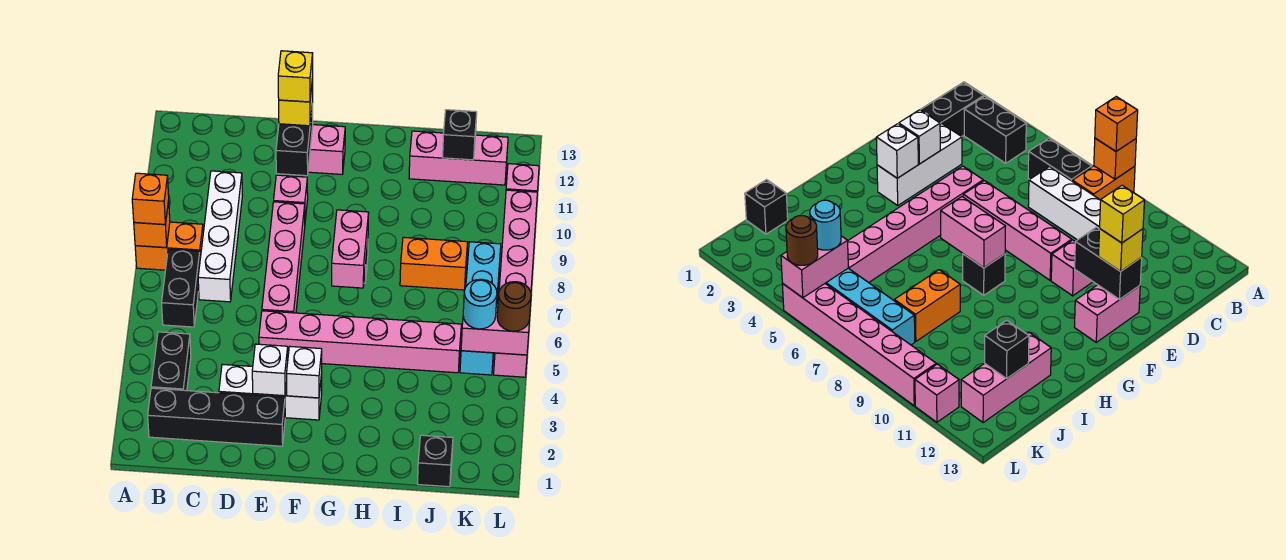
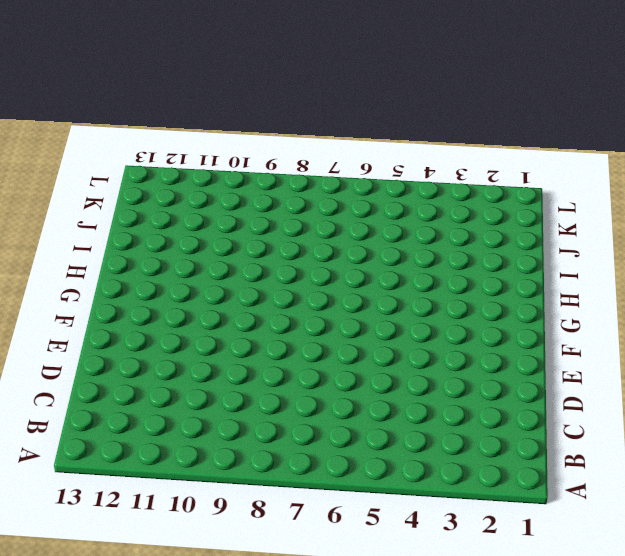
none -> orange 1x2 brick [135,222,203,270]
none -> black 1x4 brick [148,388,285,446]
none -> black 1x2 brick [151,332,191,391]

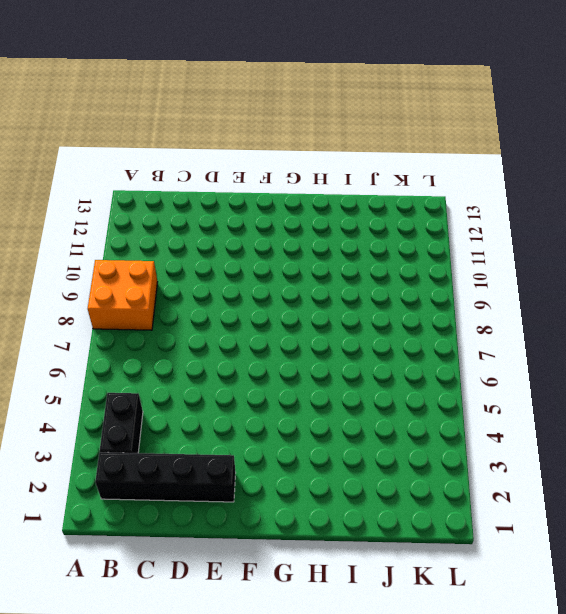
orange 2x2 brick [88,260,157,330] -> orange 1x2 brick [135,222,203,270]
none -> black 1x2 brick [162,249,200,327]
none -> white 1x4 brick [198,171,242,302]
none -> white 1x3 brick [219,364,322,420]

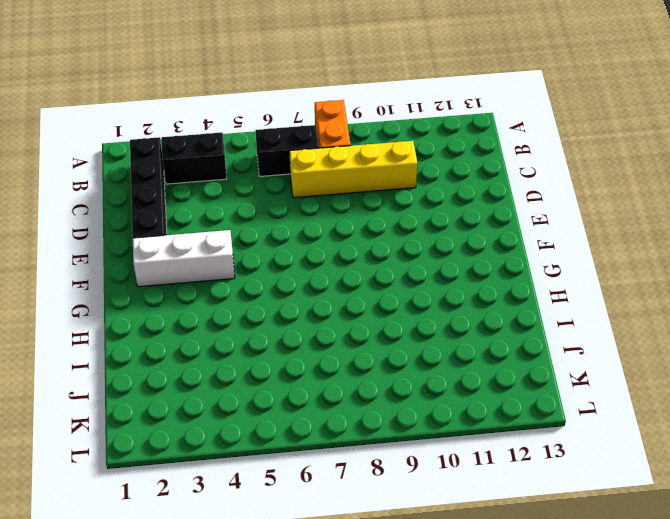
yellow 1x4 brick [289,141,417,198] -> white 1x4 brick [198,171,242,302]
white 1x3 brick [133,230,235,287] -> white 1x3 brick turned to [219,364,322,420]
none -> pink 1x6 brick [259,311,461,373]
none -> pink 1x4 brick [262,202,305,313]
none -> pink 1x1 brick [274,175,308,220]

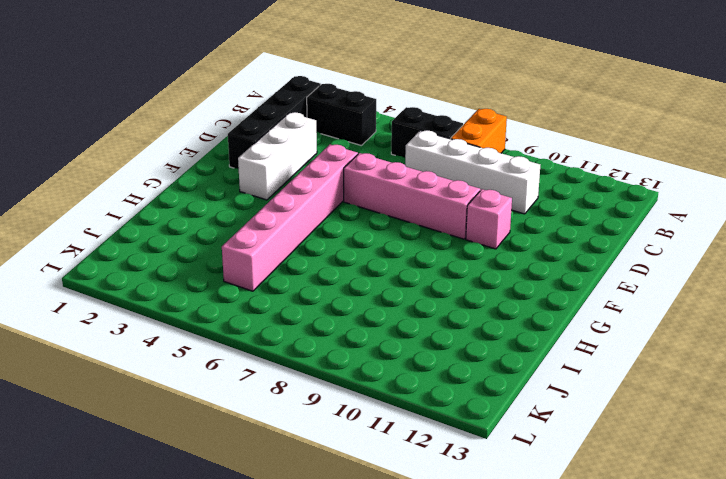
none -> pink 1x2 brick [308,125,345,174]
none -> black 1x1 brick [963,254,1005,295]
none -> orange 1x2 brick [400,237,468,290]

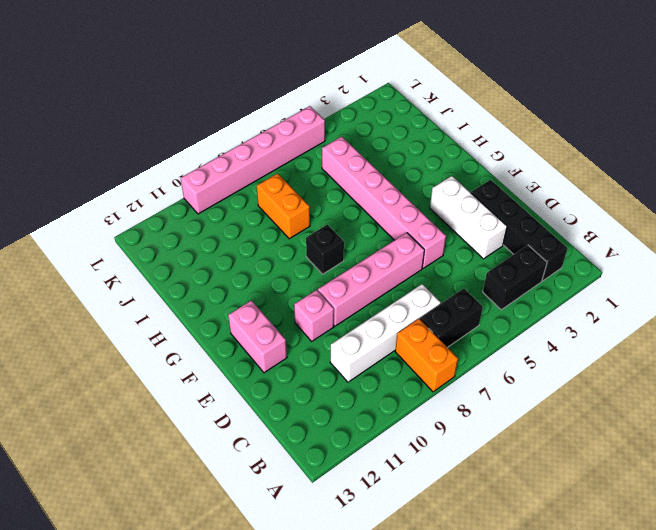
none -> pink 1x3 brick [409,131,508,185]
none -> black 1x1 brick [418,435,453,487]
none -> cyan 1x4 brick [460,242,501,375]

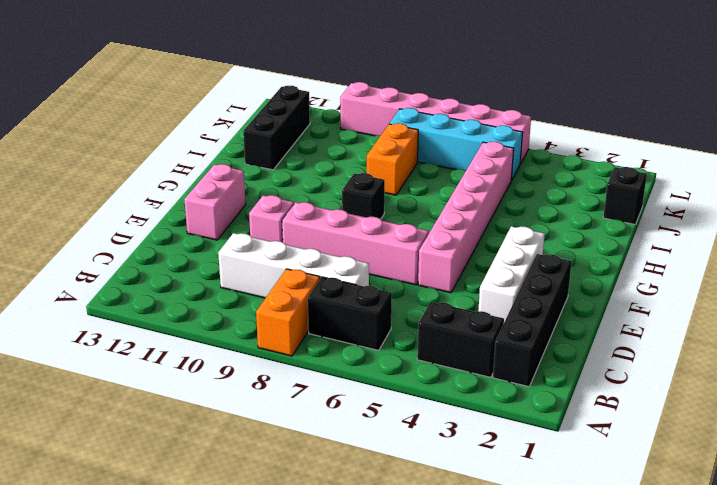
black 1x3 brick [243,86,310,170] -> pink 1x3 brick [409,131,508,185]
none -> pink 1x1 brick [506,164,539,192]
none -> orange 1x1 brick [134,201,170,248]
none -> white 1x1 brick [252,344,288,396]

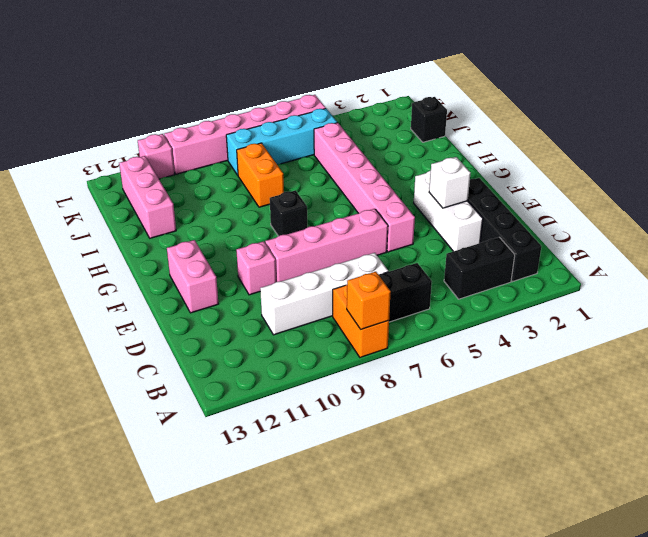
none -> black 1x2 brick [276,103,313,176]
none -> white 1x1 brick [287,346,322,398]
none -> pink 1x2 brick [332,210,369,288]

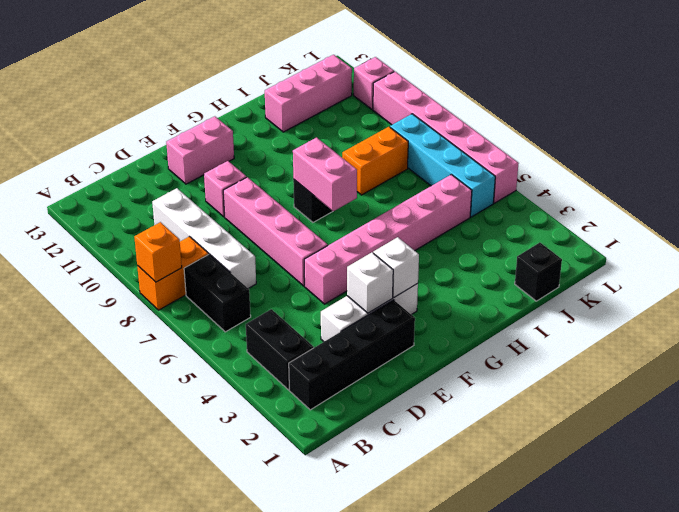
none -> black 1x2 brick [276,103,313,176]
none -> black 1x1 brick [443,110,477,160]
none -> pink 1x2 brick [461,304,529,355]

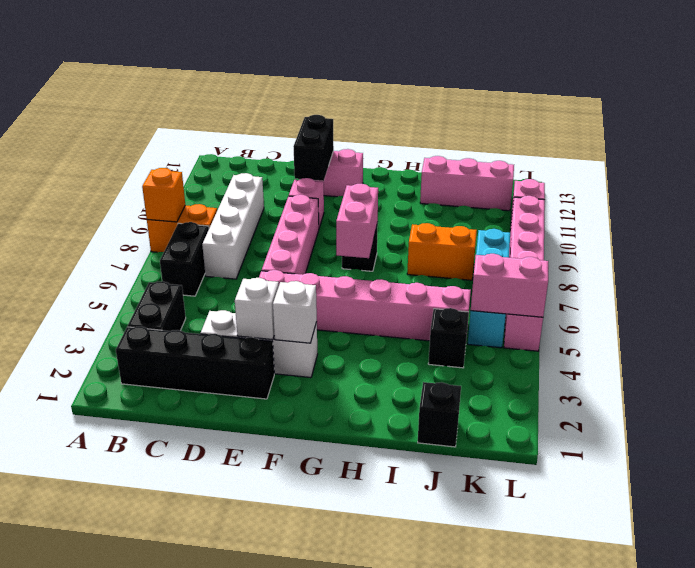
black 1x1 brick [428,308,469,368] -> black 1x1 brick moved to [443,110,477,160]
none -> orange 1x1 brick [132,173,169,224]
none -> yellow 1x1 brick [279,79,313,126]
none -> cyan 1x1 round brick [463,279,497,329]

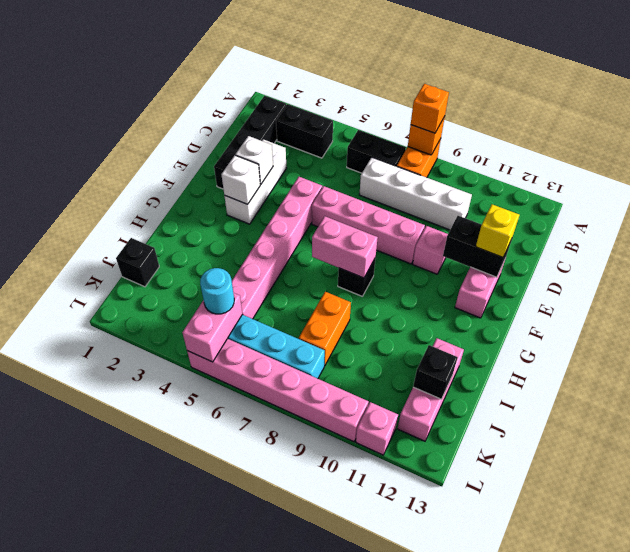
none -> brown 1x1 round brick [497,282,531,331]
none -> yellow 1x1 brick [278,51,313,102]

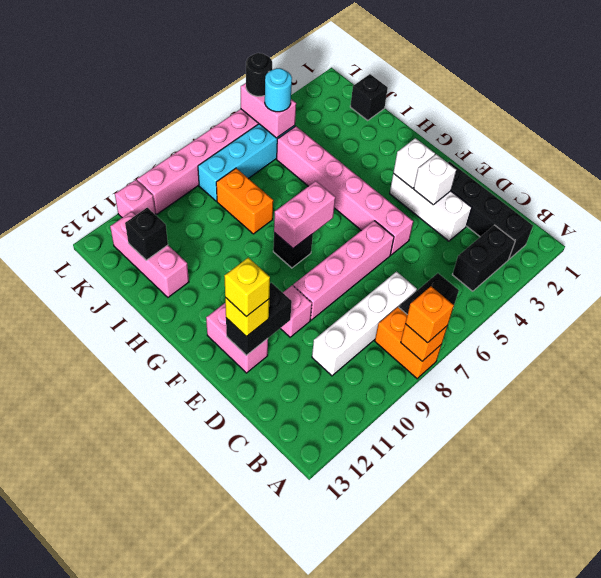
black 1x1 round brick [246,53,272,96] -> brown 1x1 round brick [497,282,531,331]

